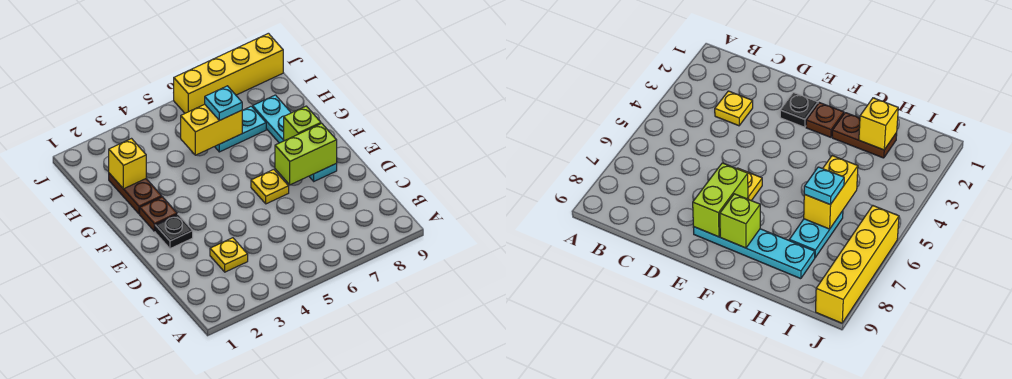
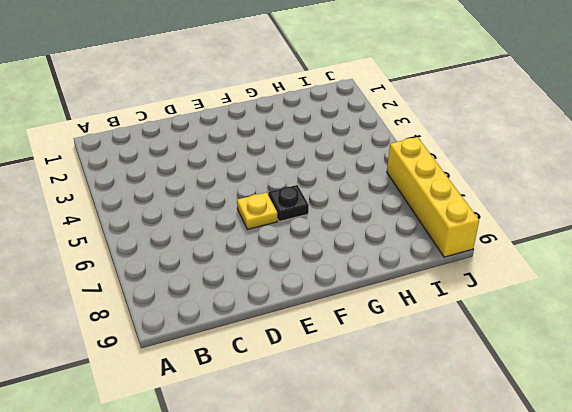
black 1x1 plate [268,185,309,221] -> black 1x1 plate moved to [155,214,193,249]
none -> yellow 1x1 plate [210,238,248,272]
none -> cyan 1x4 plate [253,95,337,181]
none -> brown 1x1 plate [140,197,177,231]

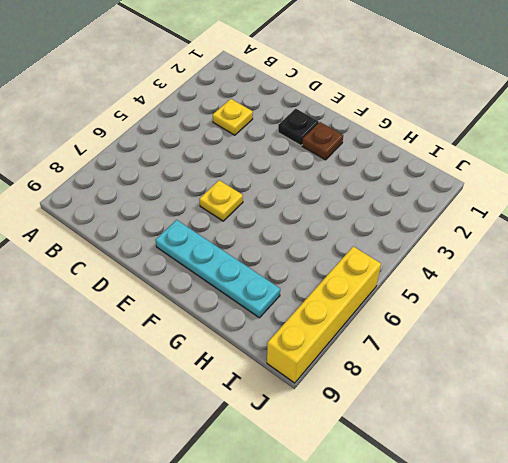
none -> brown 1x2 plate [109,173,162,214]
none -> cyan 1x2 plate [215,106,266,152]
none -> lime 1x2 brick [275,123,337,185]

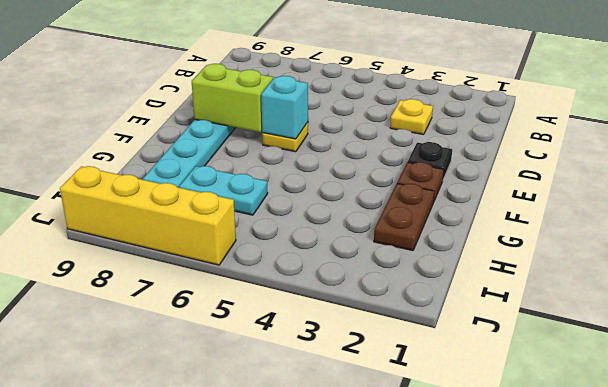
cyan 1x1 brick [261,76,308,139] -> none
none -> lime 1x1 brick [284,106,321,141]
none -> yellow 1x1 brick [109,139,146,189]
none -> yellow 1x2 brick [181,104,242,155]

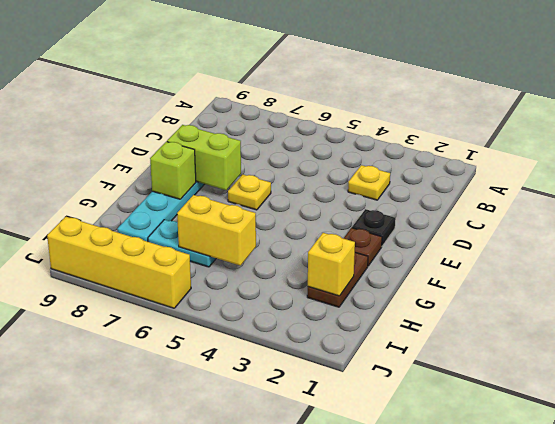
none -> cyan 1x1 plate [205,86,242,121]

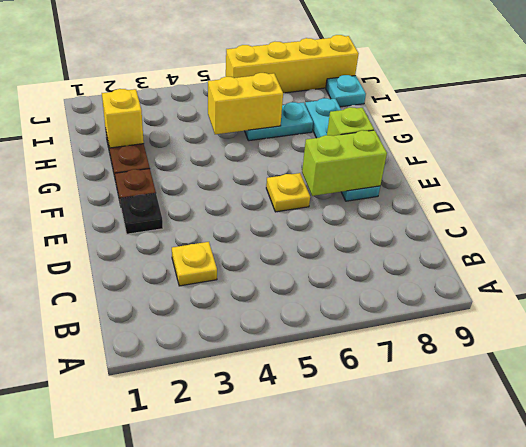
cyan 1x1 plate [326,75,366,107] -> cyan 1x1 plate moved to [205,86,242,121]

